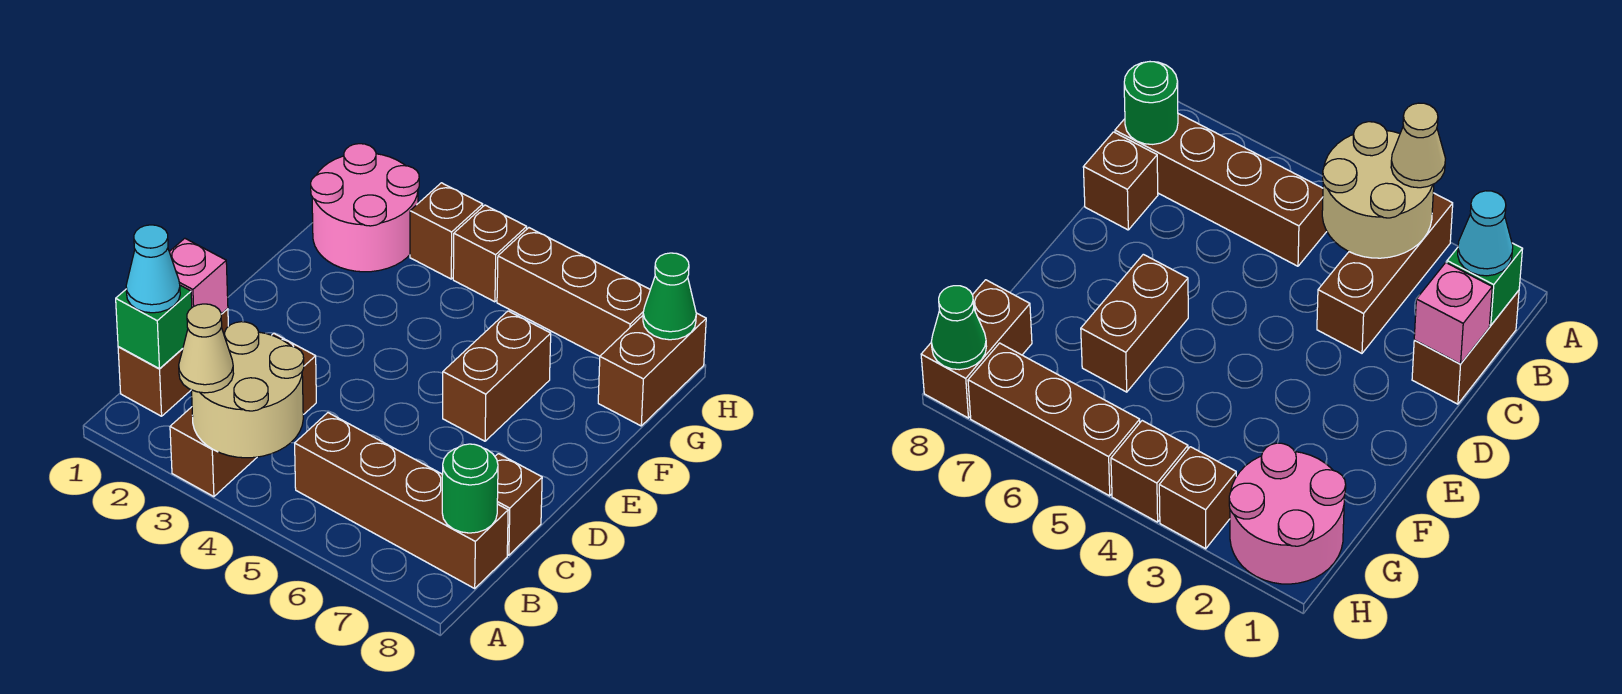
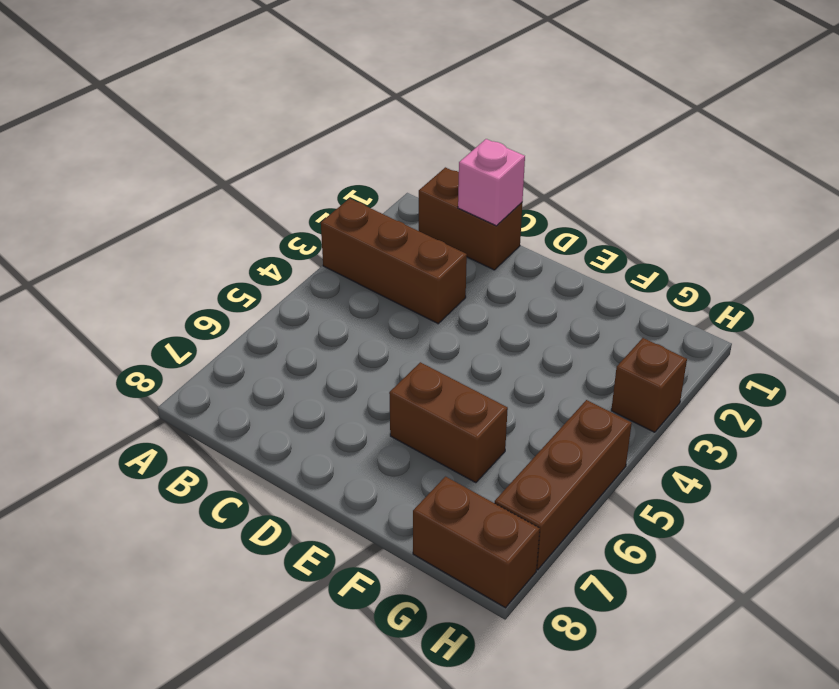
none -> brown 1x4 brick [295,413,508,588]
none -> brown 1x1 brick [495,454,542,555]
none -> pink 2x2 round brick [311,144,419,272]

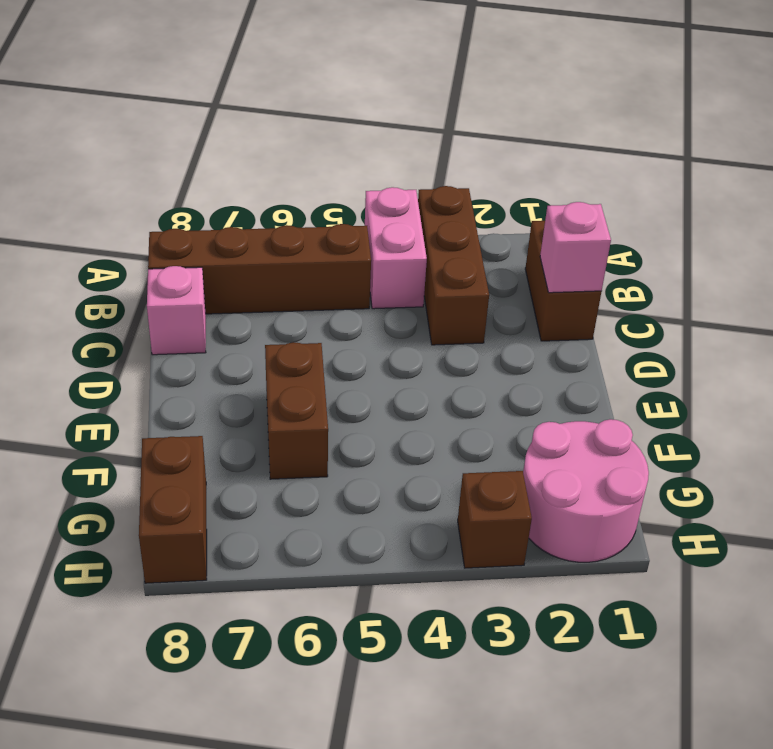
pink 1x2 brick [365,187,427,309] -> none
pink 1x1 brick [147,266,206,355] -> brown 1x1 brick [495,454,542,555]
none -> brown 1x1 brick [453,205,527,302]
none -> brown 1x3 brick [497,228,650,356]
none -> tan 2x2 round brick [192,322,304,458]

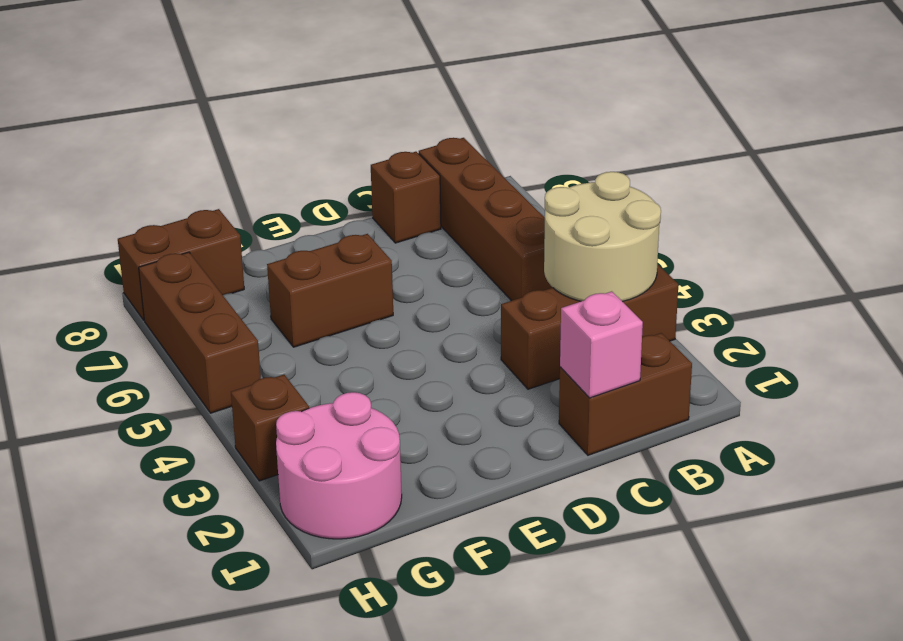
none -> brown 1x1 brick [453,205,527,302]
none -> green 1x1 brick [116,285,192,369]
none -> green 1x1 round brick [442,444,498,533]

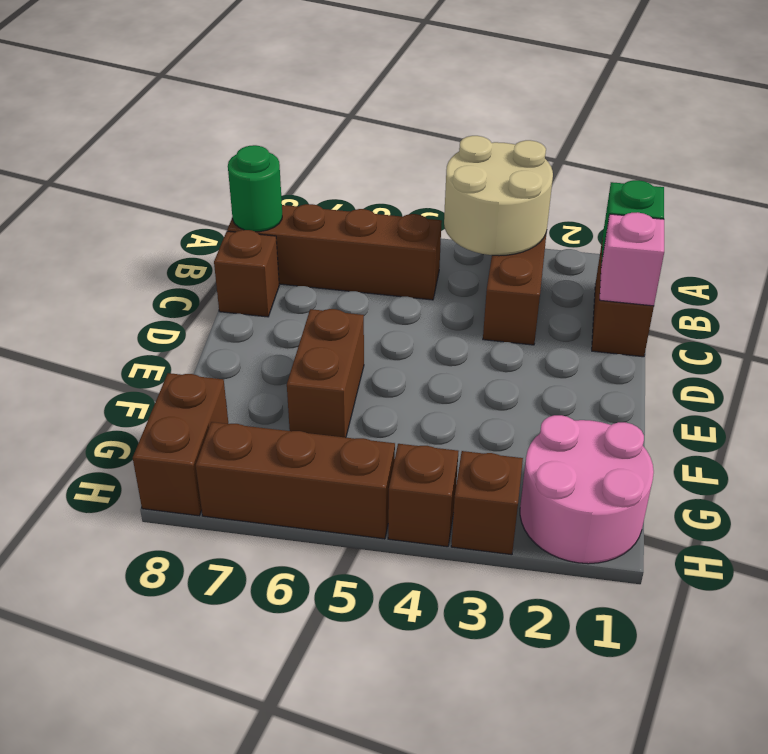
none -> green 1x1 cone [643,253,696,340]
none -> tan 1x1 cone [179,304,234,393]
none -> cyan 1x1 cone [126,225,180,313]

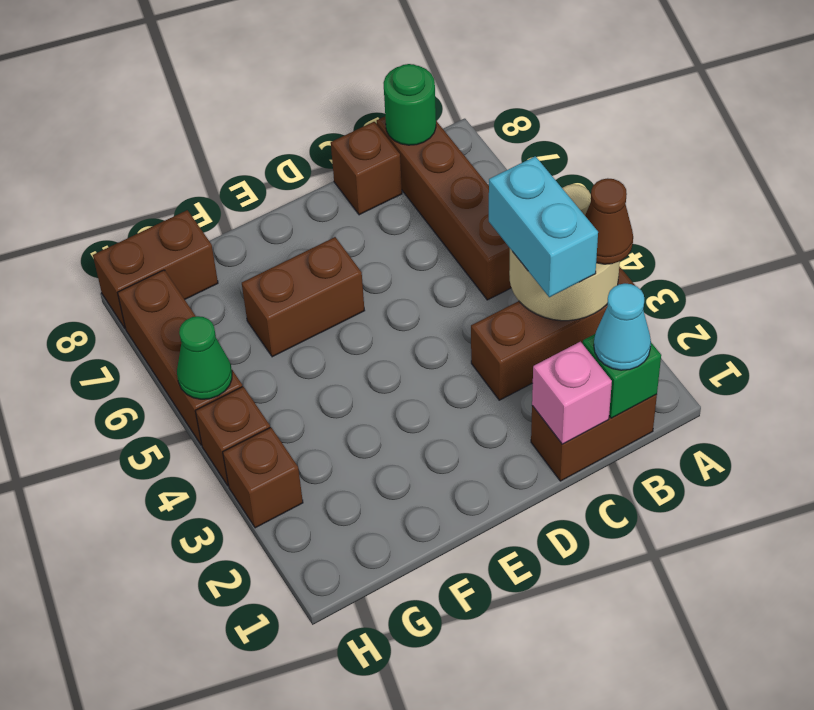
brown 1x1 cone [585,178,633,264] -> tan 1x1 cone [179,304,234,393]
cyan 1x2 brick [489,156,598,297] -> none
green 1x1 cone [177,316,232,399] -> green 1x1 cone moved to [643,253,696,340]
none -> pink 2x2 round brick [311,144,419,272]

